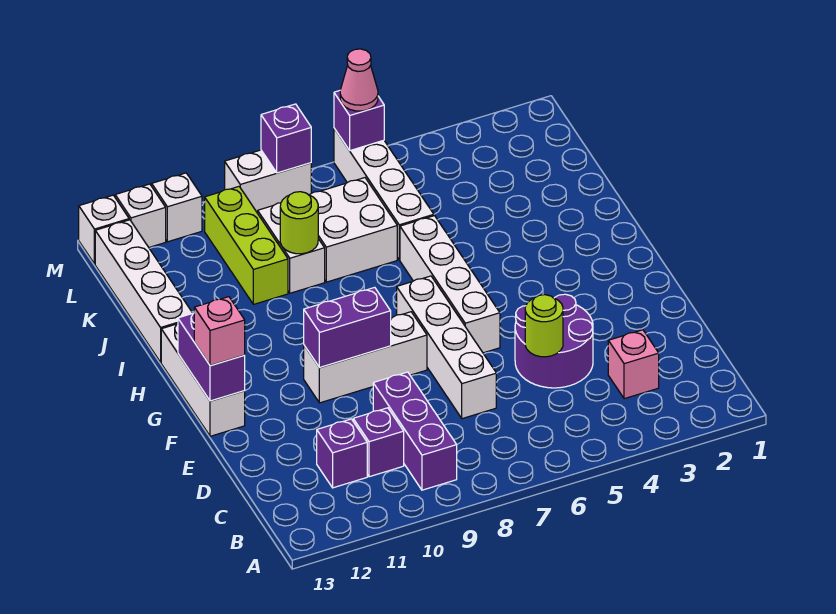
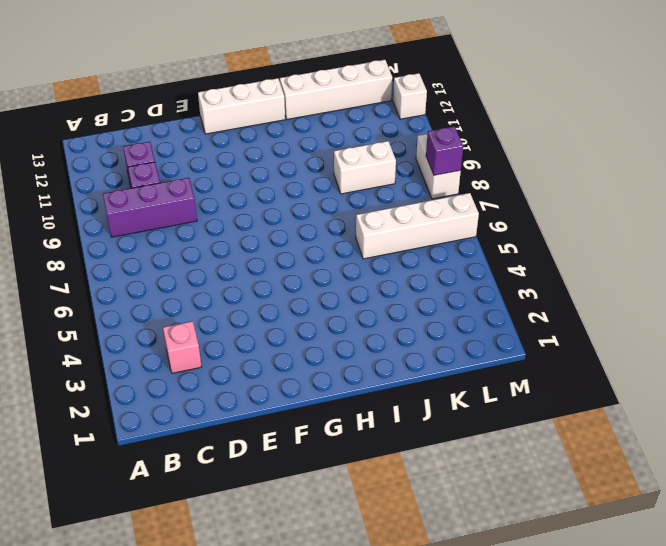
none -> purple 2x2 round brick [515,294,593,388]
none -> white 1x4 brick [397,276,496,419]
none -> white 1x4 brick [400,216,500,353]

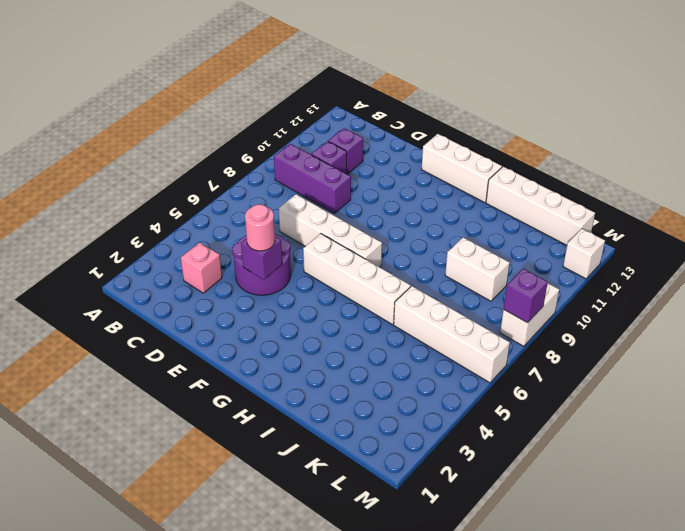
purple 1x1 brick [241,236,282,280] -> purple 1x1 brick moved to [334,91,384,150]
pink 1x1 round brick [245,204,275,251] -> none
none -> white 1x3 brick [304,312,427,403]
none -> white 2x2 brick [310,178,397,282]
none -> lime 1x3 brick [205,187,288,304]

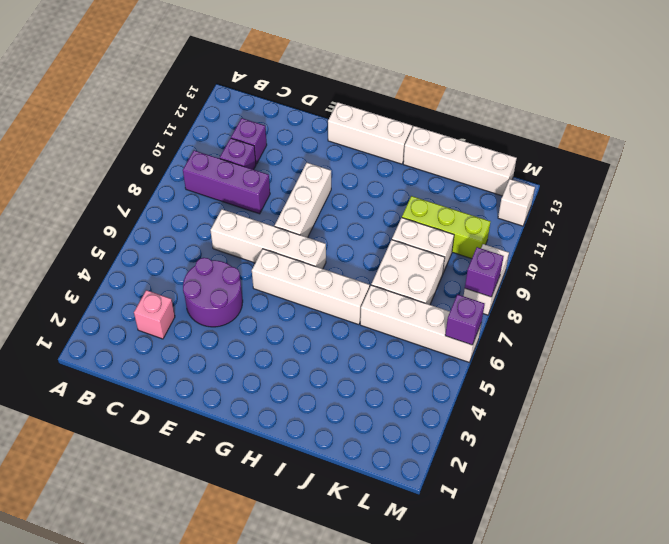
none -> white 1x1 brick [152,173,202,242]
none -> white 1x1 brick [79,195,129,264]
none -> lime 1x1 round brick [525,295,563,357]

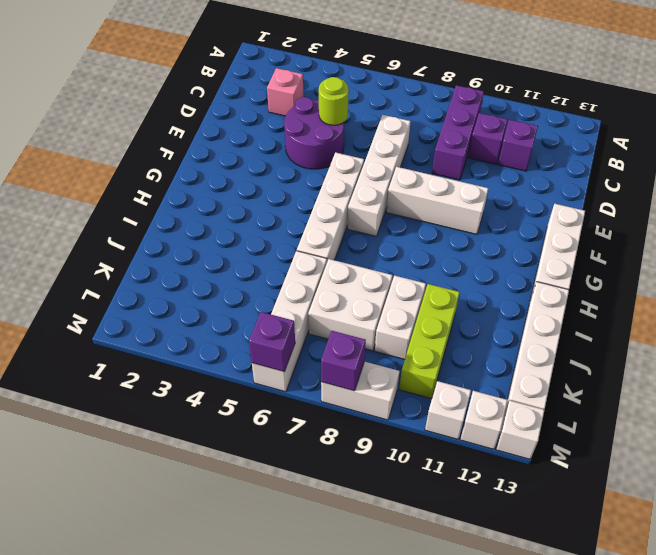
none -> purple 1x2 brick [304,287,391,367]
none -> purple 1x2 brick [178,313,245,401]
none -> lime 1x1 round brick [280,192,318,254]

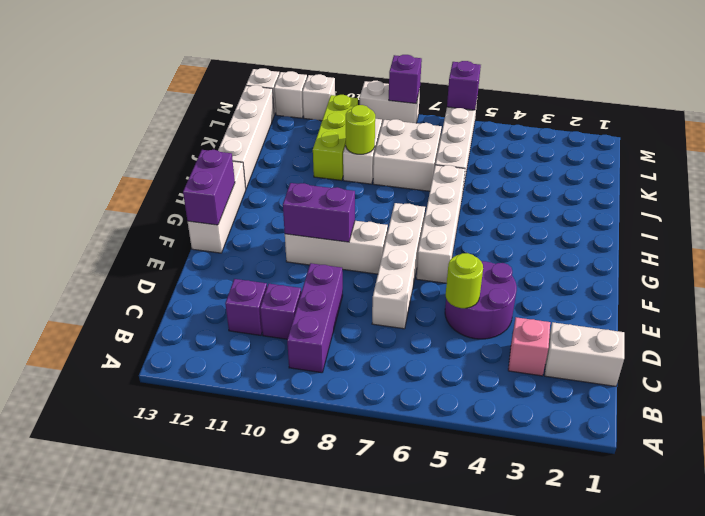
white 1x2 brick [545,322,624,386] -> none
none -> pink 1x1 brick [194,297,245,366]
none -> pink 1x1 cone [340,49,378,111]

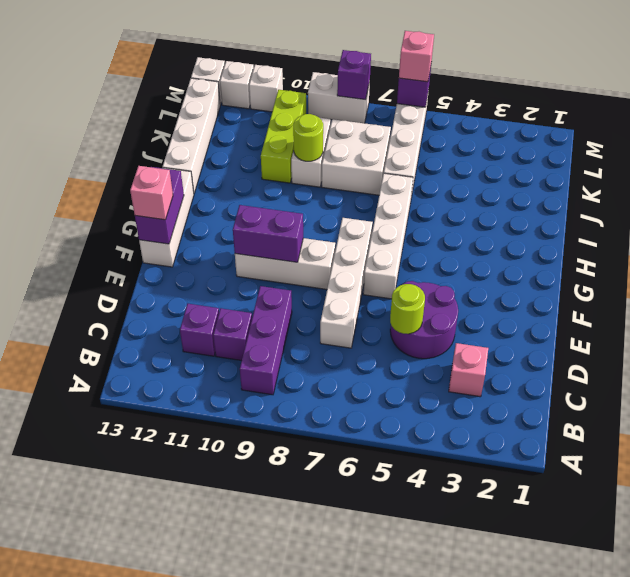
pink 1x1 brick [399,31,434,82] -> pink 1x1 cone [340,49,378,111]

